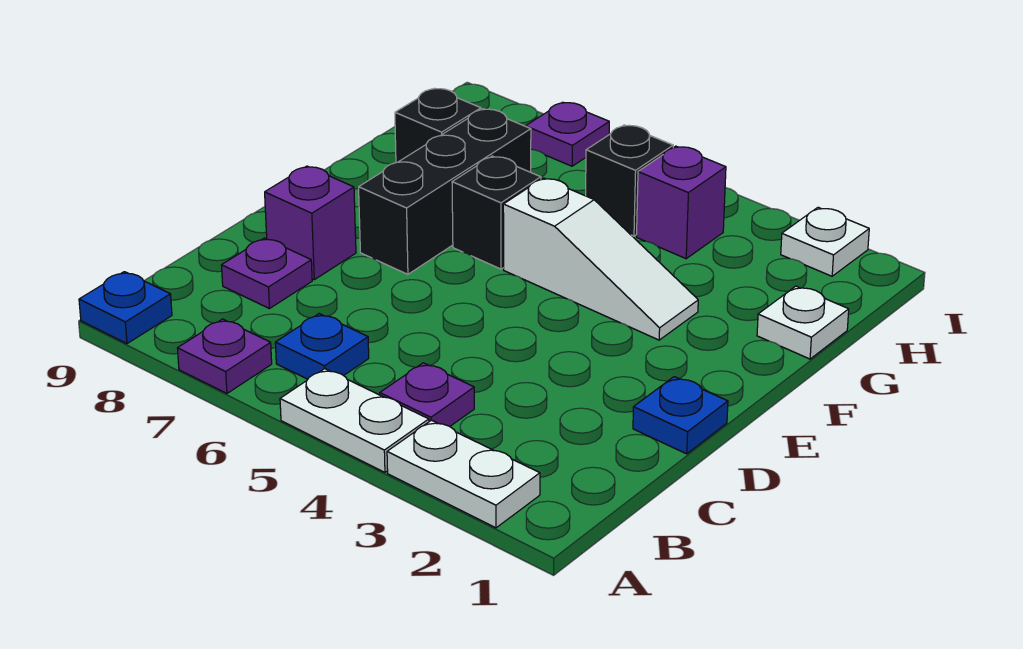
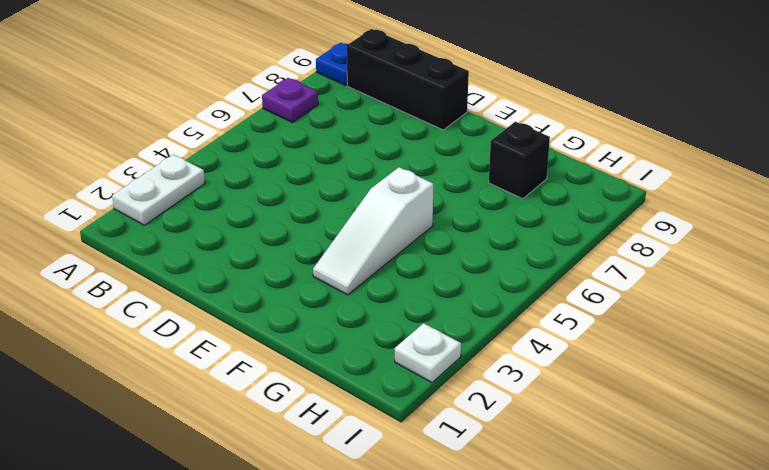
black 1x3 brick [347,29,469,130] -> black 1x3 brick moved to [359,109,531,274]
none -> white 1x2 plate [280,369,429,472]
none -> purple 1x1 plate [380,363,474,426]
none -> blue 1x1 plate [275,314,369,379]

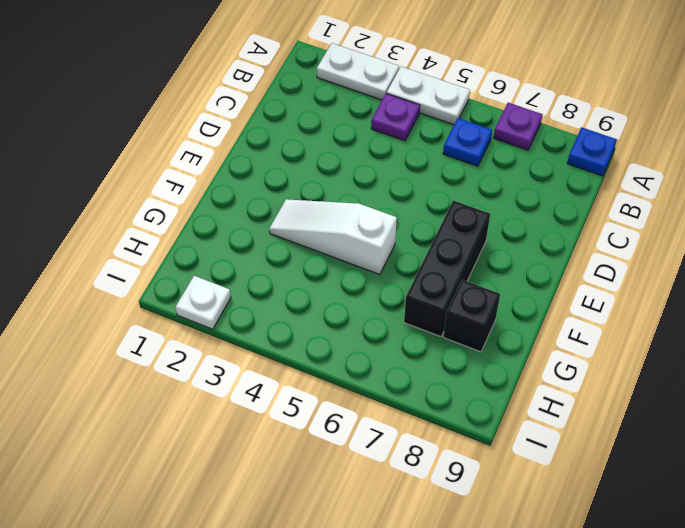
none -> purple 1x1 plate [222,238,312,309]
none -> blue 1x1 plate [633,377,728,454]
none -> purple 1x1 brick [265,166,356,280]

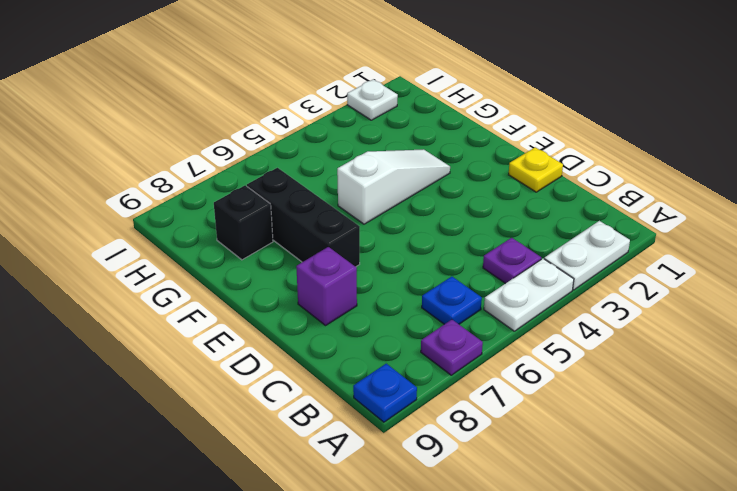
yellow 1x1 plate [509,147,563,192] -> blue 1x1 plate [633,377,728,454]
none -> purple 1x1 plate [222,238,312,309]
none -> black 1x1 brick [452,156,541,269]
none -> white 1x1 plate [757,286,849,359]

